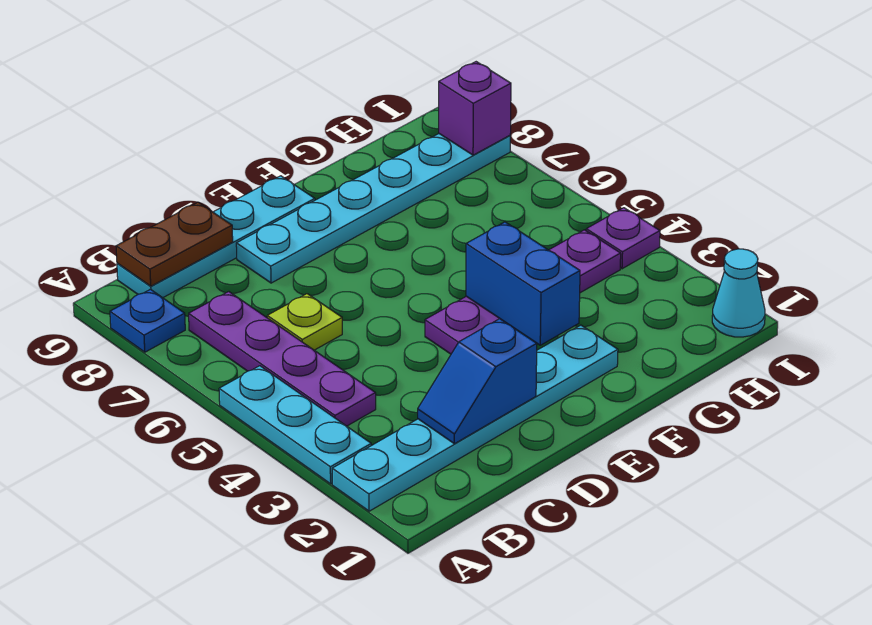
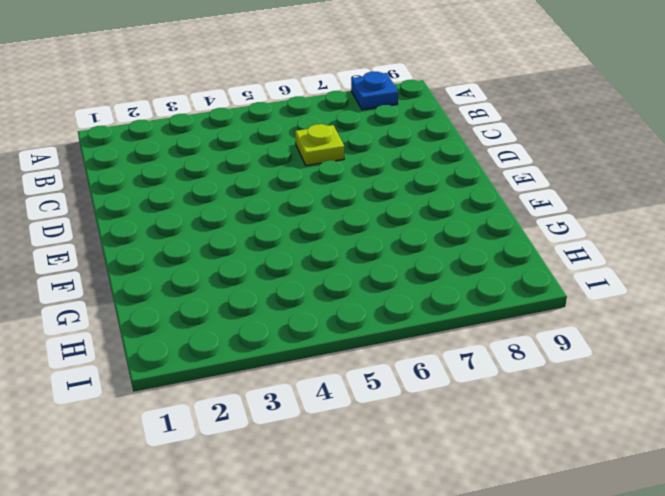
none -> cyan 1x6 plate [332,325,618,511]
none -> cyan 1x3 plate [219,366,371,484]
none -> purple 1x4 plate [189,292,376,426]

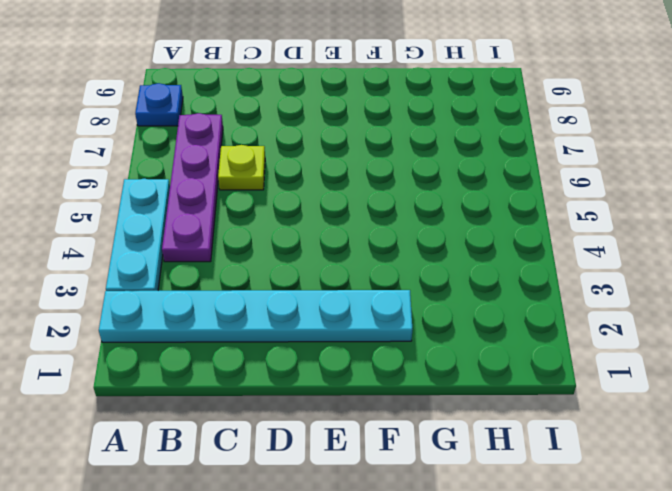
none -> cyan 1x4 plate [117,176,315,298]
none -> cyan 1x6 plate [236,134,510,283]
none -> purple 1x4 plate [425,230,621,354]

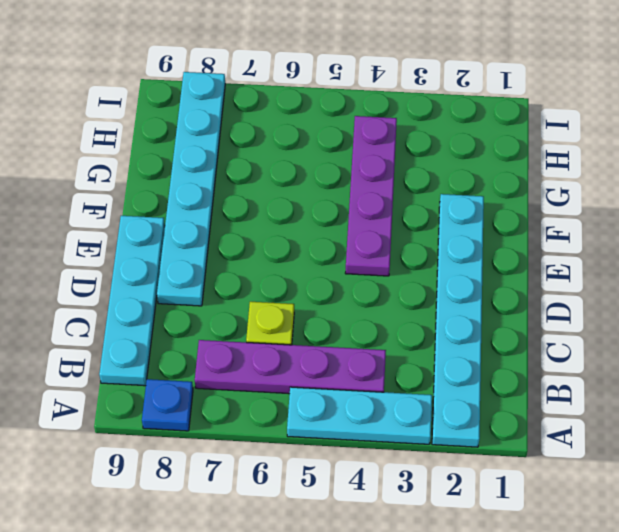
none -> cyan 1x1 cone [712,249,765,337]
none -> purple 1x1 plate [586,208,660,269]
none -> brown 1x2 plate [116,202,233,286]

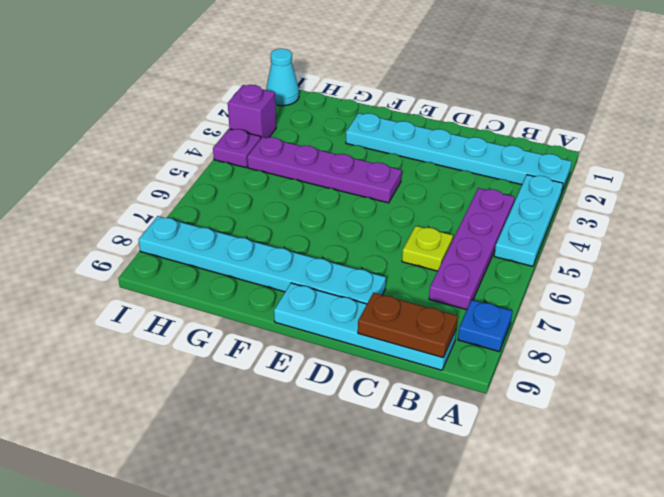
purple 1x1 brick [228,85,276,138] -> purple 1x1 brick moved to [439,62,511,155]
none -> blue 1x2 slope [418,319,537,444]
none -> blue 1x2 brick [466,222,580,345]

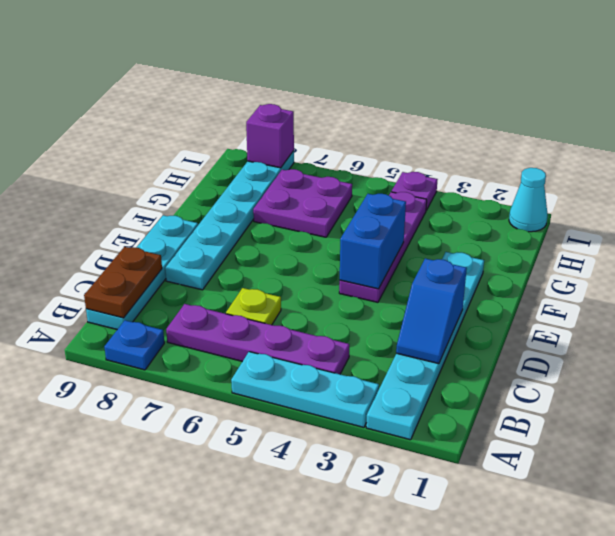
blue 1x2 brick [340,194,406,289] -> blue 1x2 brick turned to [466,222,580,345]
purple 2x2 plate [253,169,352,237] -> none

